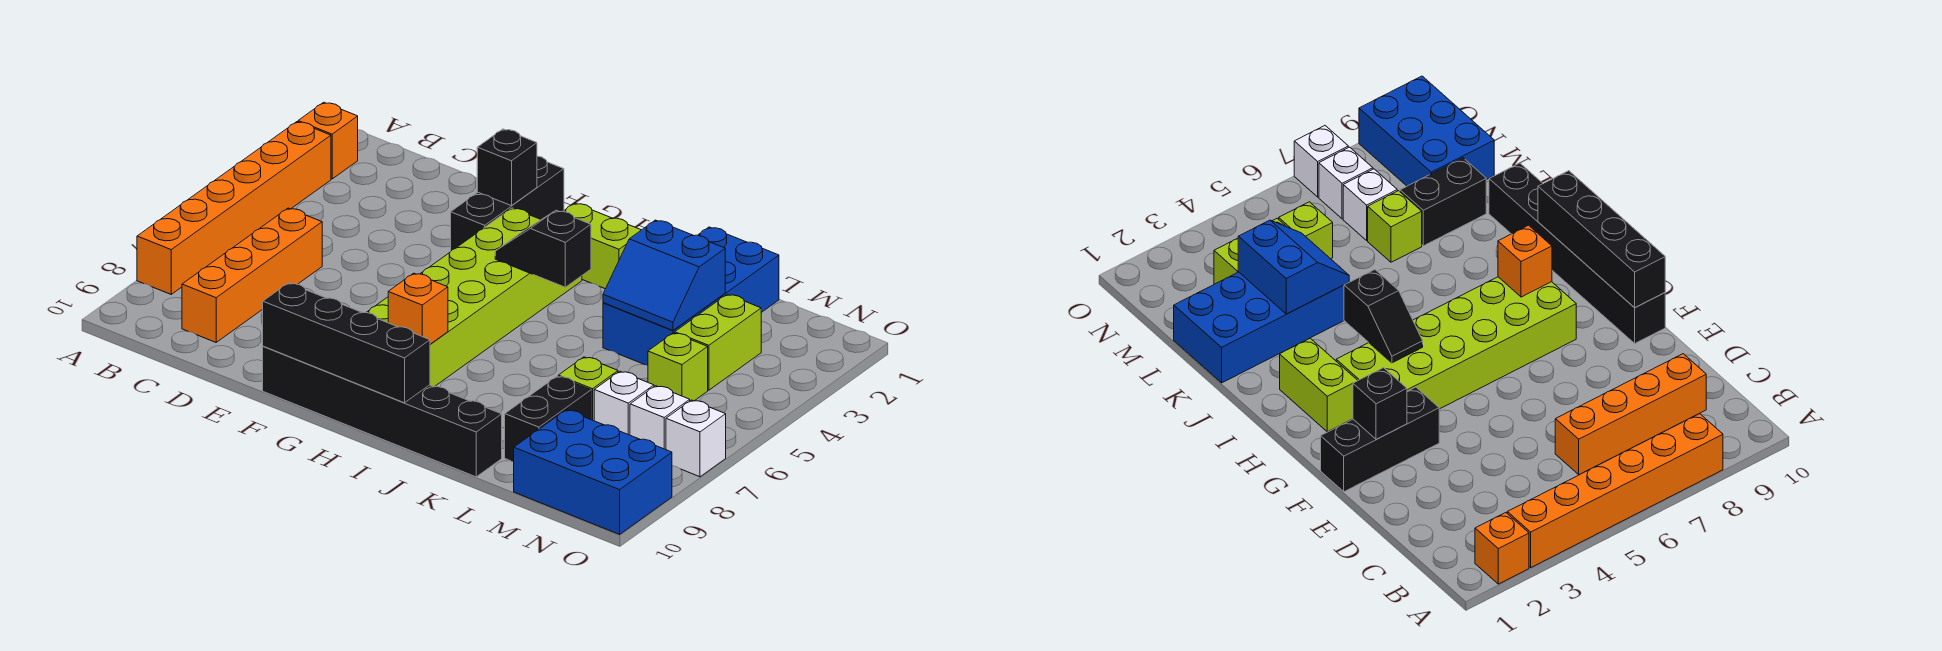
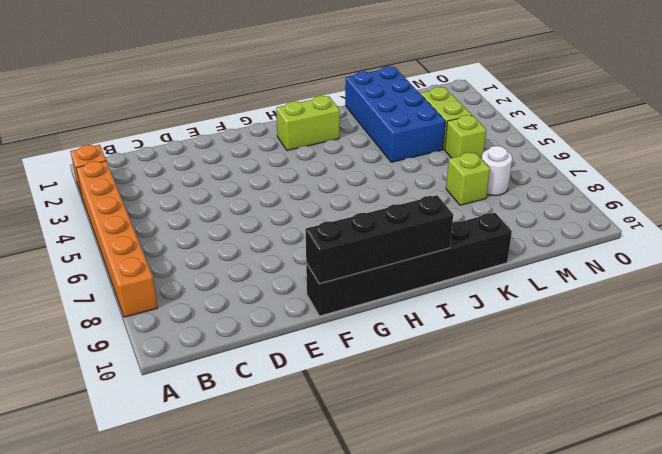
white 1x1 round brick [482,146,512,196] -> white 1x1 brick [594,371,654,435]
none -> orange 1x4 brick [182,208,322,342]
none -> black 1x3 brick [451,156,564,251]
none -> lime 2x6 brick [366,208,582,387]

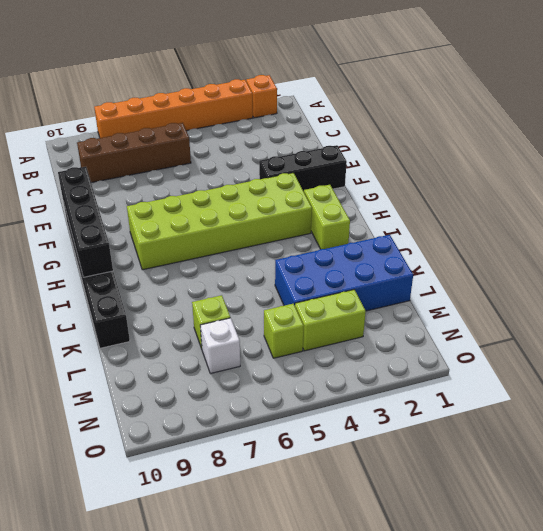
brown 1x4 brick [77,123,191,183] -> orange 1x4 brick [182,208,322,342]
none -> black 1x2 brick [505,376,591,462]
none -> blue 2x3 brick [514,410,672,534]
none -> white 1x1 brick [630,386,690,450]

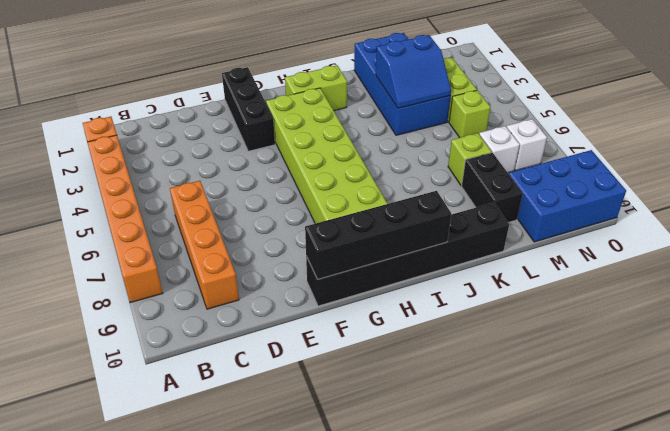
none -> white 1x1 brick [666,400,726,477]
none -> black 1x1 brick [477,129,537,206]
none -> black 1x2 slope [495,210,591,287]

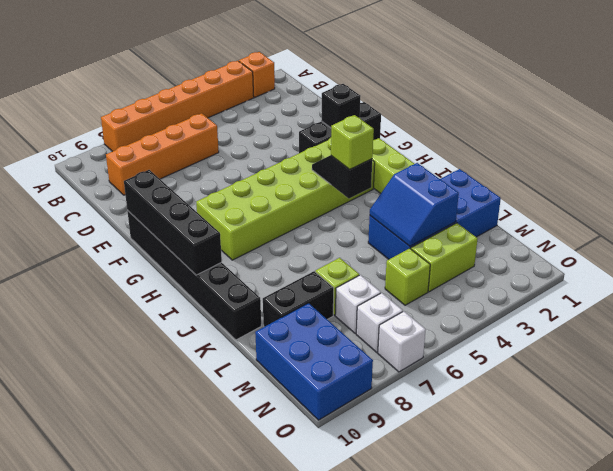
lime 1x1 brick [331,115,374,169] -> none
none -> orange 1x1 brick [388,273,448,344]

